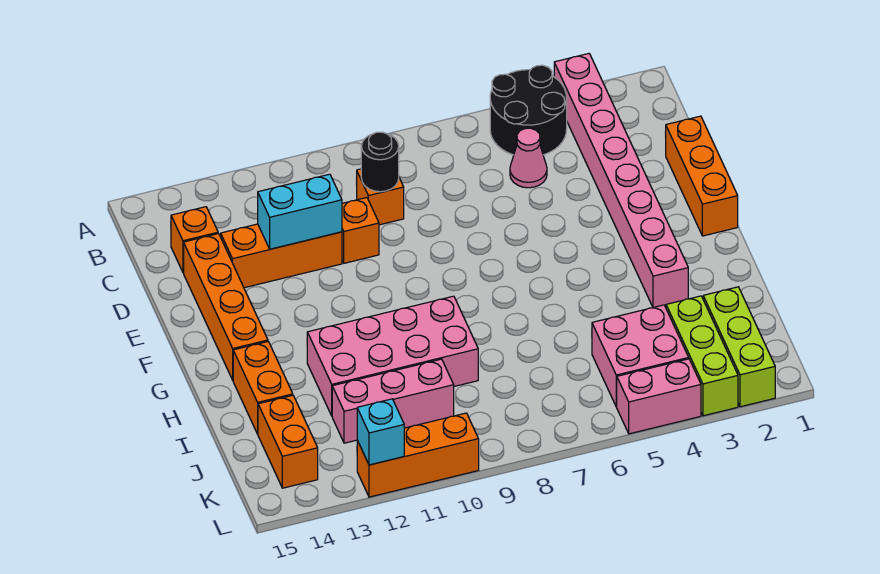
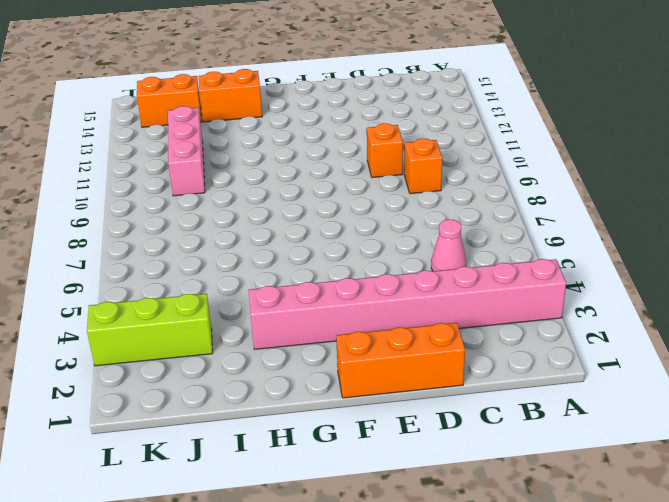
none -> black 2x2 round brick [490,65,567,155]
none -> orange 1x1 brick [171,207,218,273]
none -> orange 1x3 brick [221,224,342,288]

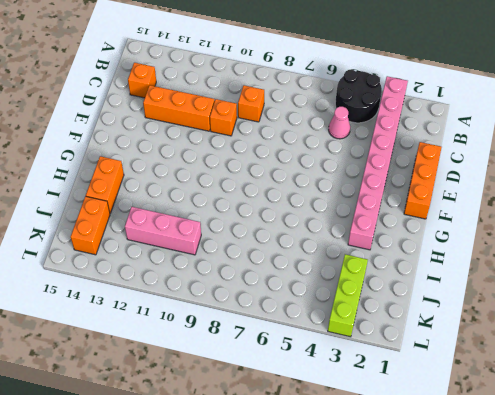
none -> orange 1x4 brick [184,234,268,380]
none -> pink 2x4 brick [307,296,478,416]
none -> lime 1x3 brick [703,287,775,407]

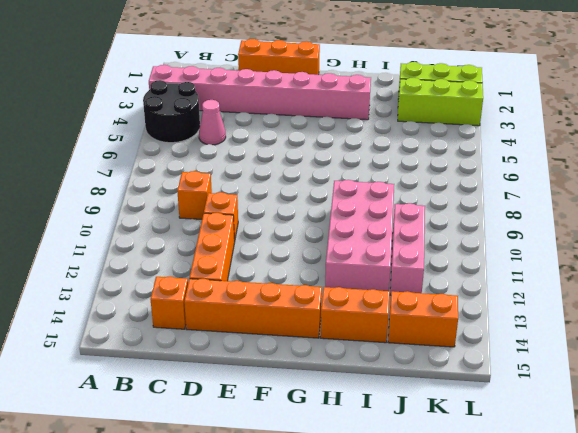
none -> pink 2x2 brick [592,305,689,407]
none -> pink 1x2 brick [617,359,701,434]
none -> orange 1x3 brick [357,413,479,497]

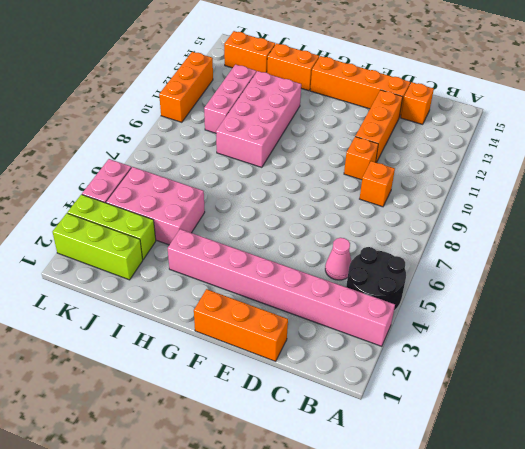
pink 2x3 brick [106,167,205,245] -> pink 2x2 brick [592,305,689,407]
none -> black 1x1 round brick [361,132,399,192]
none -> cyan 1x2 brick [258,174,342,249]
none -> cyan 1x1 brick [357,399,404,465]

